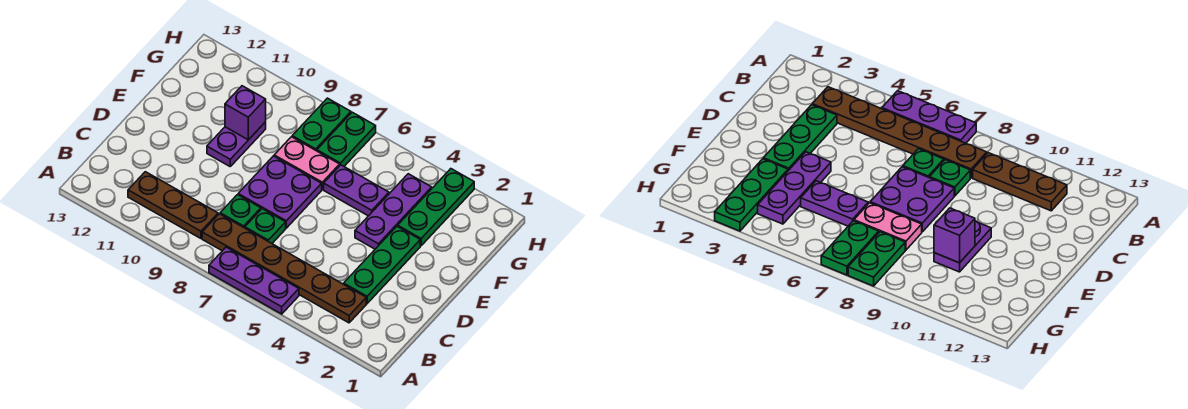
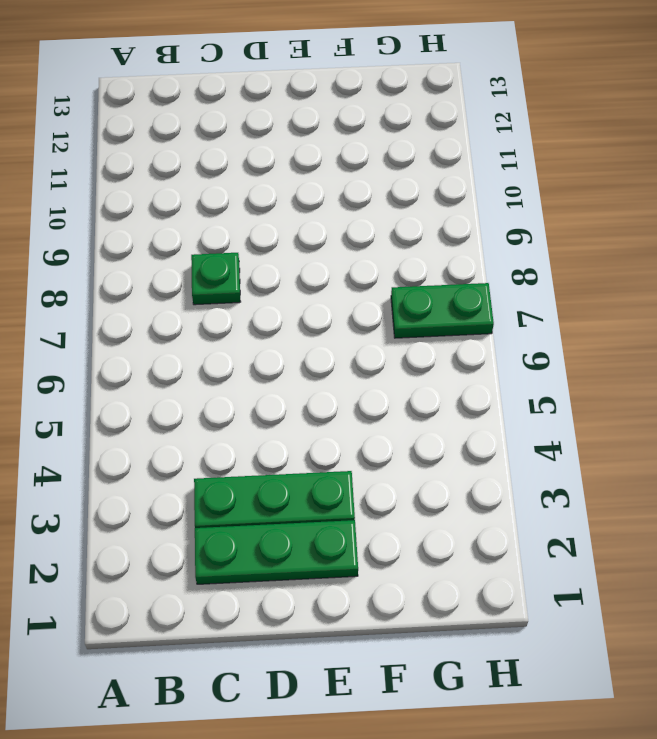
green 1x3 plate [195,520,358,584] -> green 1x3 plate moved to [398,169,474,246]
none -> purple 1x3 plate [209,247,299,314]
none -> brown 1x6 plate [202,214,366,323]
none -> brown 1x3 plate [128,172,218,238]

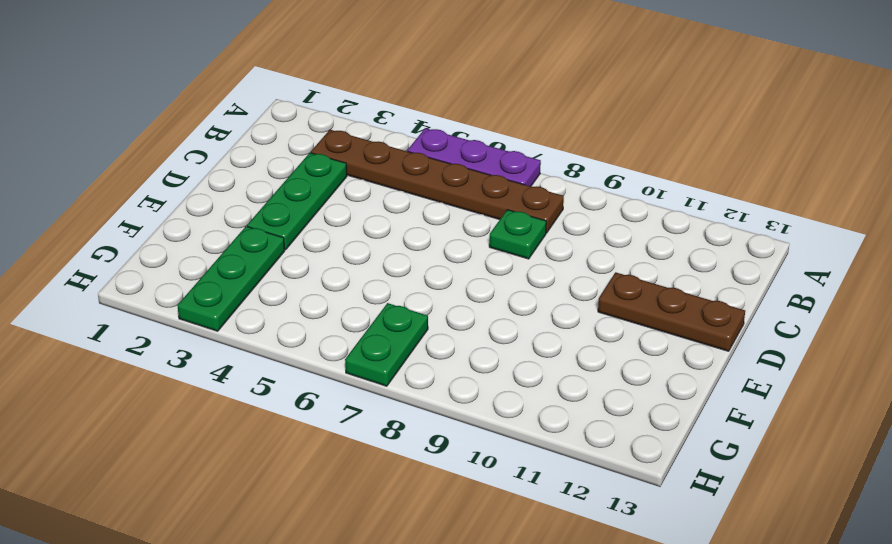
brown 1x3 plate [598,272,745,351] -> brown 1x3 plate moved to [128,172,218,238]
none -> green 1x1 plate [245,209,286,243]
none -> purple 2x2 plate [238,156,322,228]
none -> purple 1x3 plate [355,174,432,249]

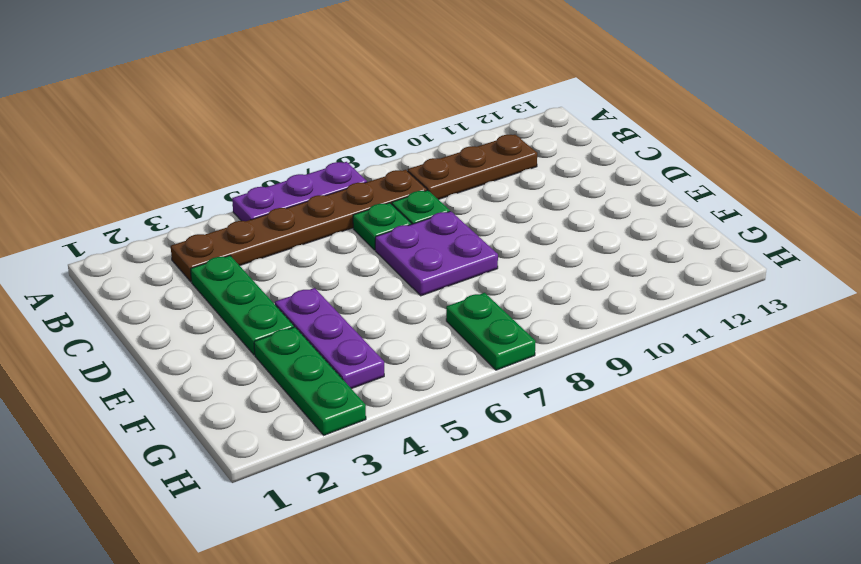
none -> purple 1x2 plate [207,122,266,166]
none -> purple 1x2 plate [324,165,389,216]
none -> pink 1x2 plate [274,137,340,189]

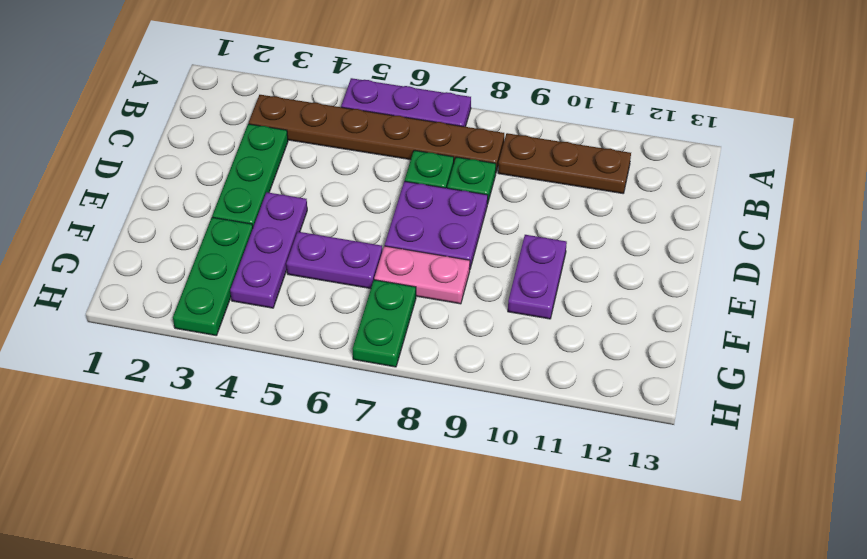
none -> green 1x2 plate [292,98,351,151]
none -> purple 1x1 brick [225,86,266,140]

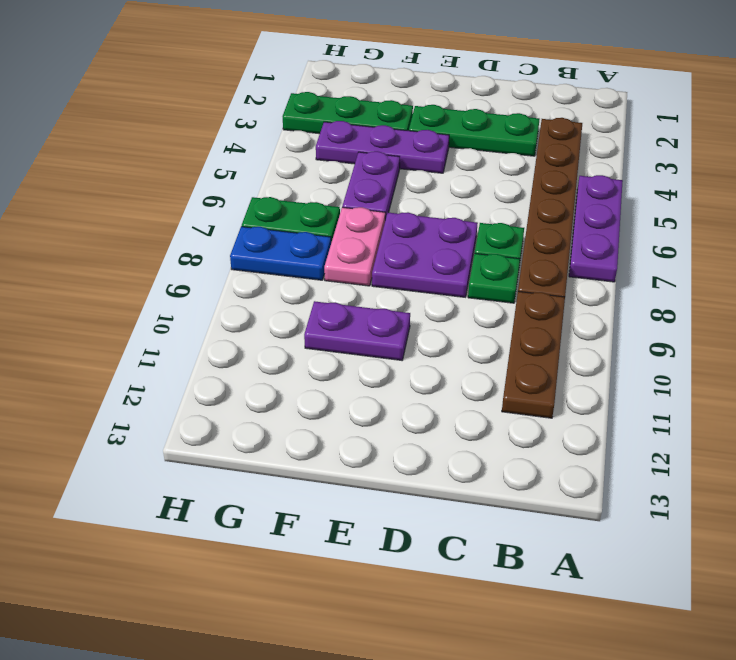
blue 1x2 plate [230,226,331,280] -> green 1x2 plate [292,98,351,151]
none -> purple 1x1 brick [225,86,266,140]

